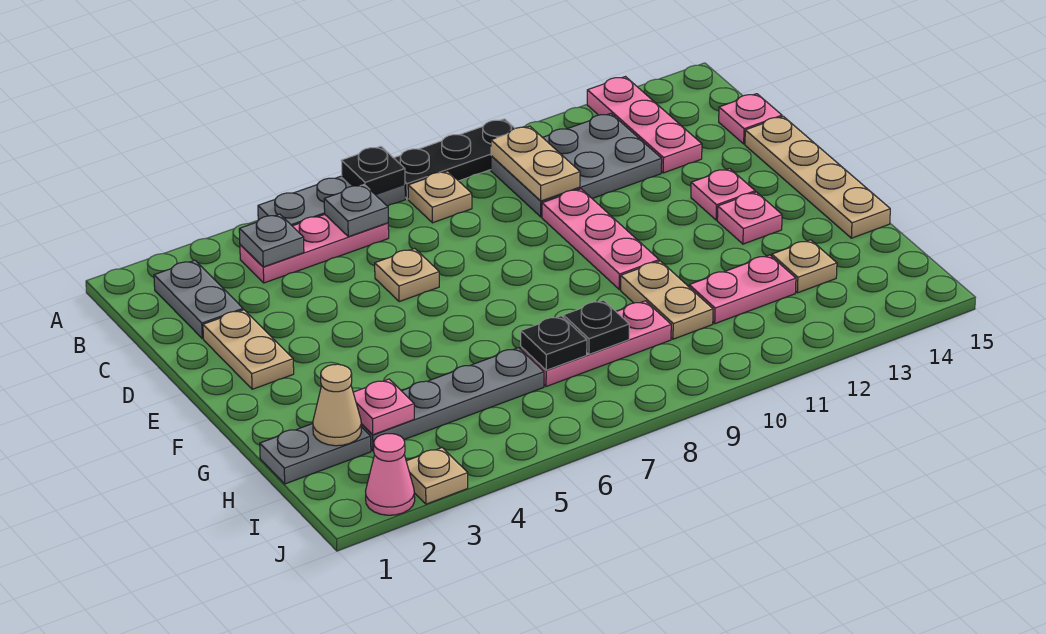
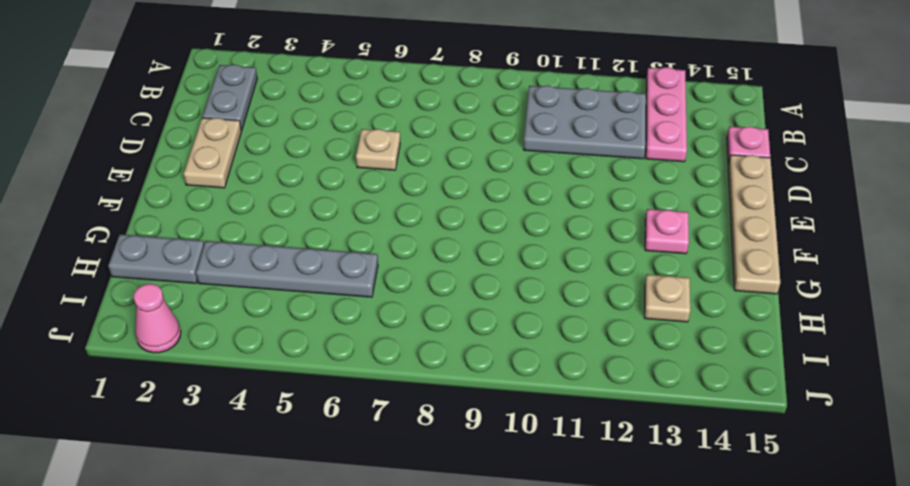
none -> grey 1x3 plate [258,176,405,226]
none -> black 1x3 plate [394,119,515,199]
none -> pink 1x3 plate [240,215,389,283]
none -> tan 1x1 plate [408,171,472,223]

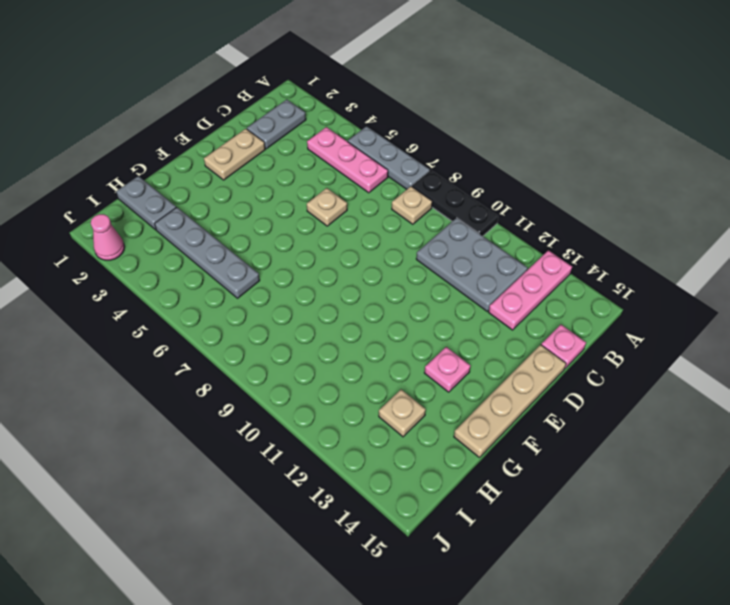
none -> pink 1x3 plate [542,189,659,290]
none -> pink 1x1 plate [691,168,755,220]
none -> tan 1x2 plate [621,261,713,339]
none -> pink 1x3 plate [521,301,671,387]

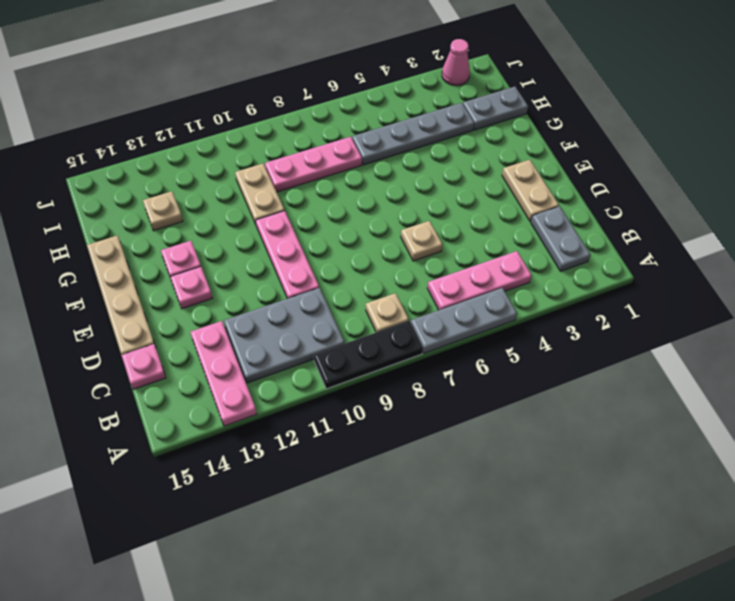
none -> pink 1x2 plate [689,255,796,324]
none -> tan 1x1 plate [406,448,468,504]
none -> black 1x1 plate [341,146,405,195]
none -> grey 1x1 plate [239,214,304,267]

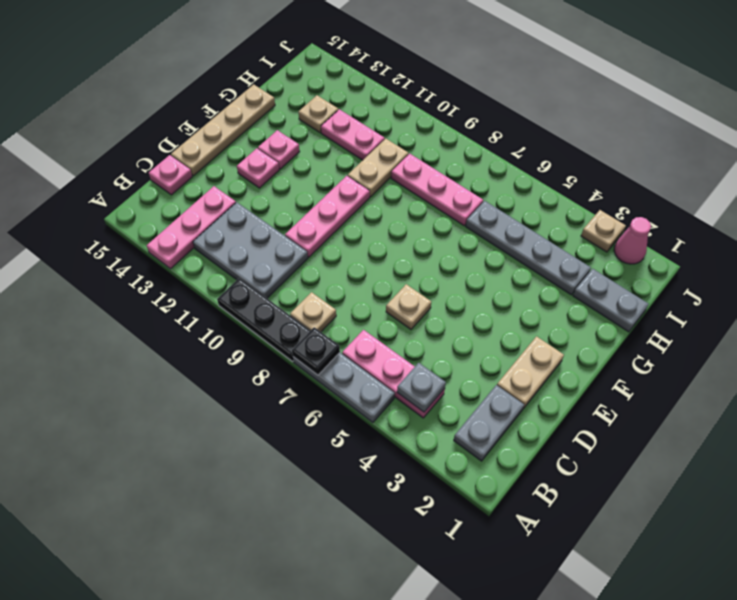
none -> grey 1x1 plate [324,185,388,237]
none -> tan 1x2 plate [491,126,580,201]
none -> tan 1x1 cone [313,364,361,446]
none -> pink 1x1 plate [353,379,414,435]

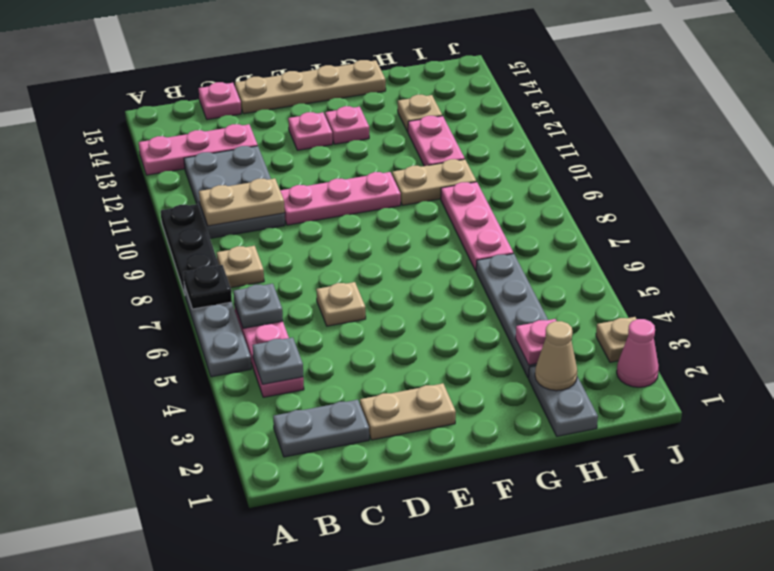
none -> black 1x1 plate [521,316,587,370]
none -> black 1x1 plate [563,300,629,354]

